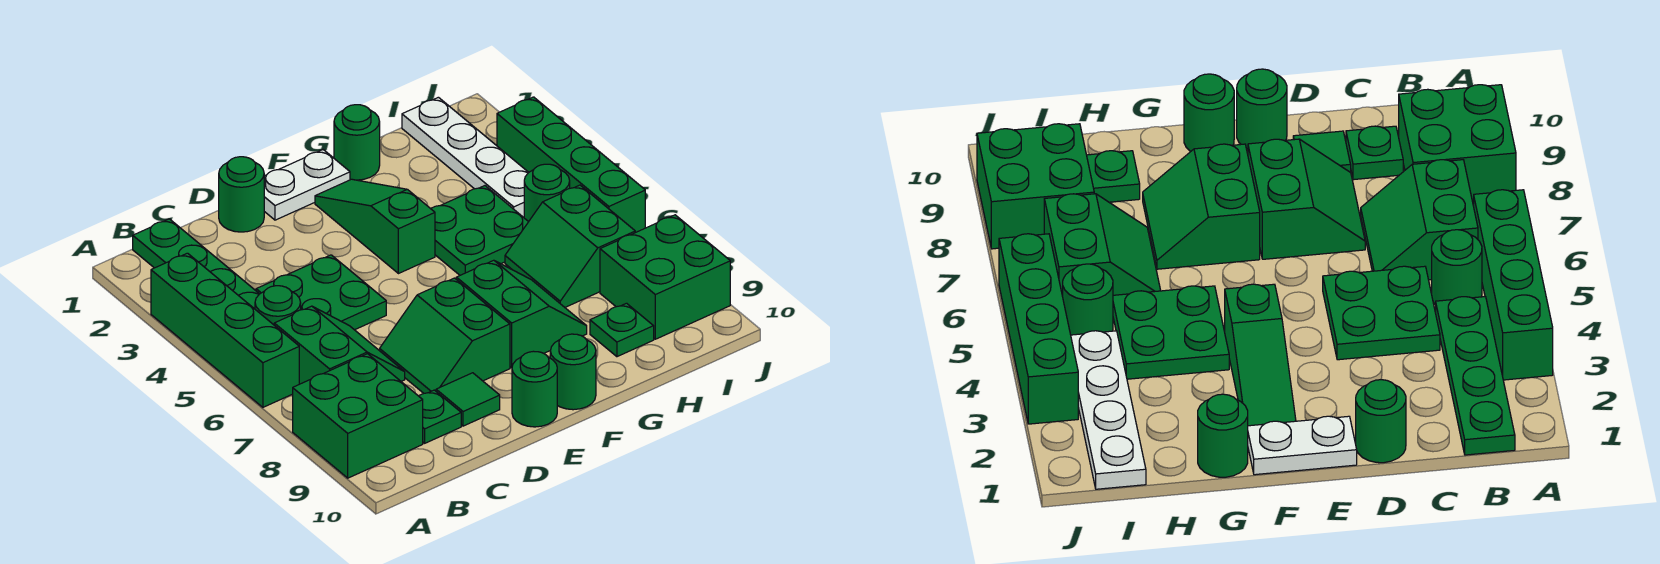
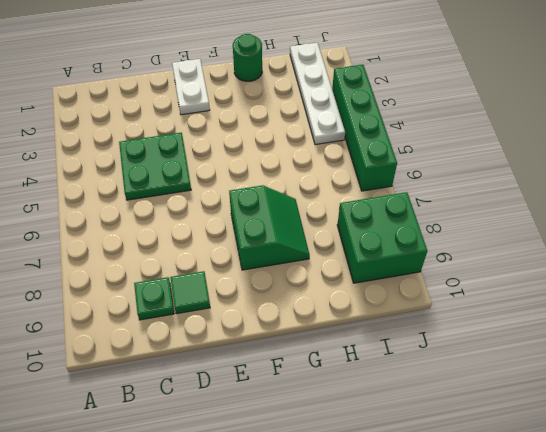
white 1x2 plate [172,59,210,115] -> white 1x2 plate turned to [264,150,350,220]
none -> green 1x4 brick [151,253,299,407]
none -> green 2x2 brick [293,354,423,478]
none -> green 1x4 plate [133,219,259,309]

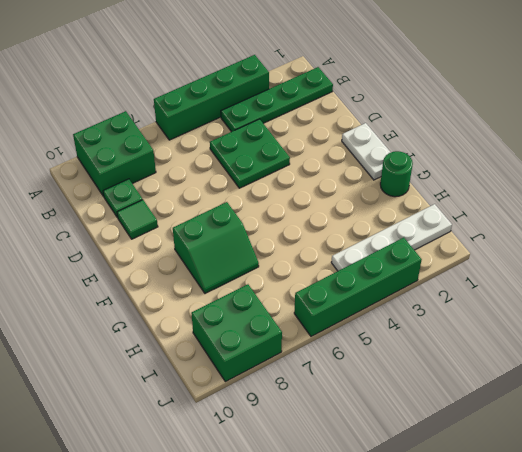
none -> green 1x1 round brick [255,286,301,325]
none -> green 2x2 slope [274,306,405,384]
none -> green 1x1 round brick [219,157,264,232]

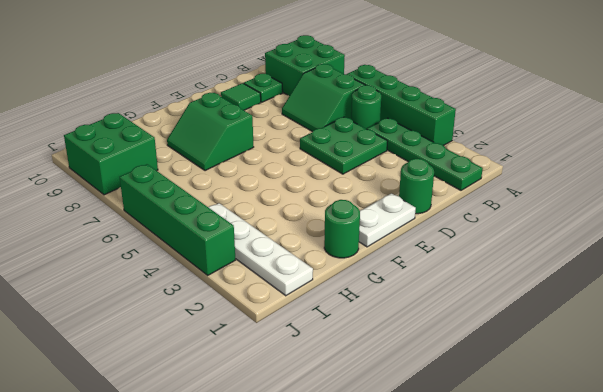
none -> green 2x2 slope [380,278,510,393]
none -> green 1x1 round brick [512,351,557,427]
none -> green 1x3 slope [315,179,435,274]

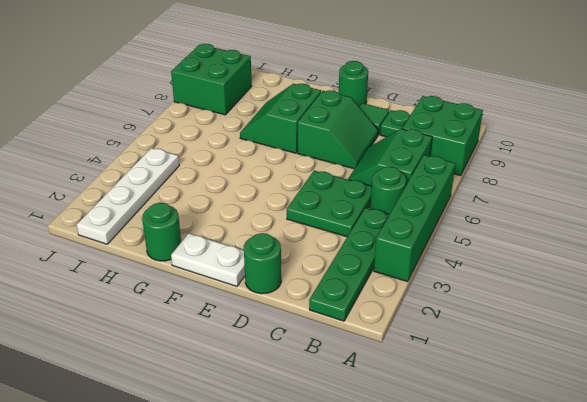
none -> green 1x3 slope [315,179,435,274]
none -> green 1x1 round brick [550,334,596,410]
none -> green 2x2 plate [431,186,528,275]

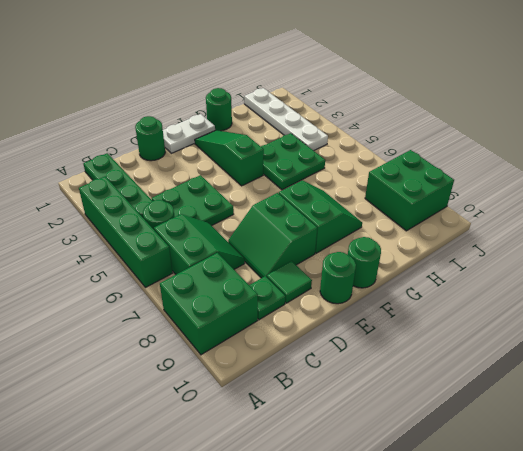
none -> green 2x2 slope [505,185,635,307]
none -> green 1x1 plate [590,303,654,357]
none -> green 1x1 round brick [524,164,570,222]

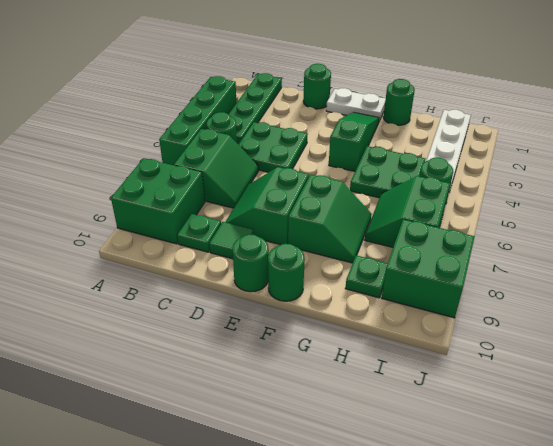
none -> green 1x4 brick [497,97,645,233]

